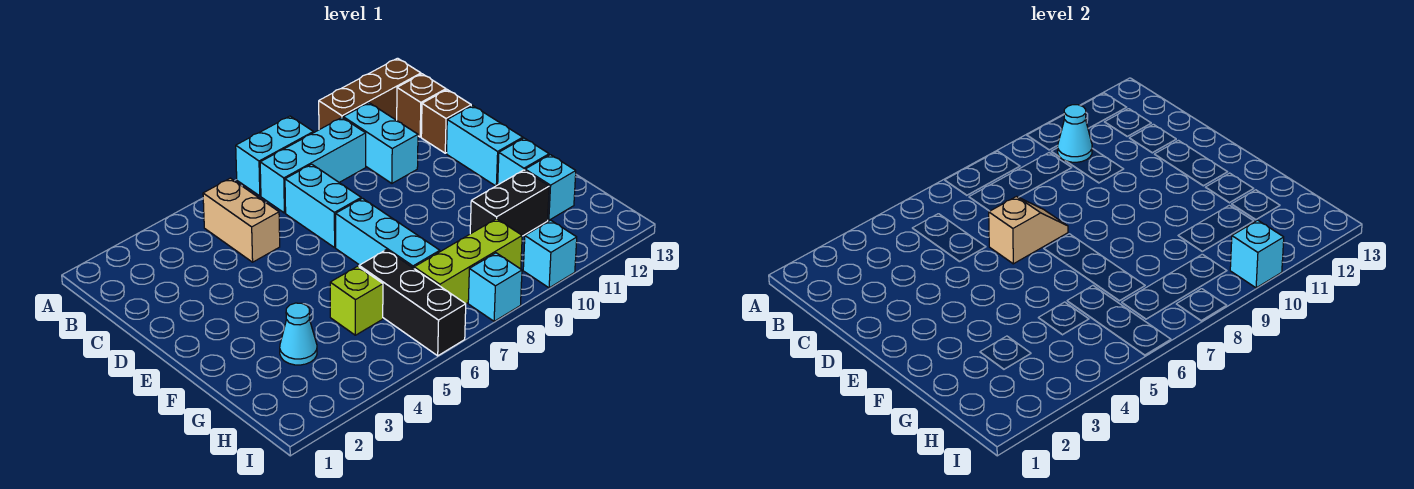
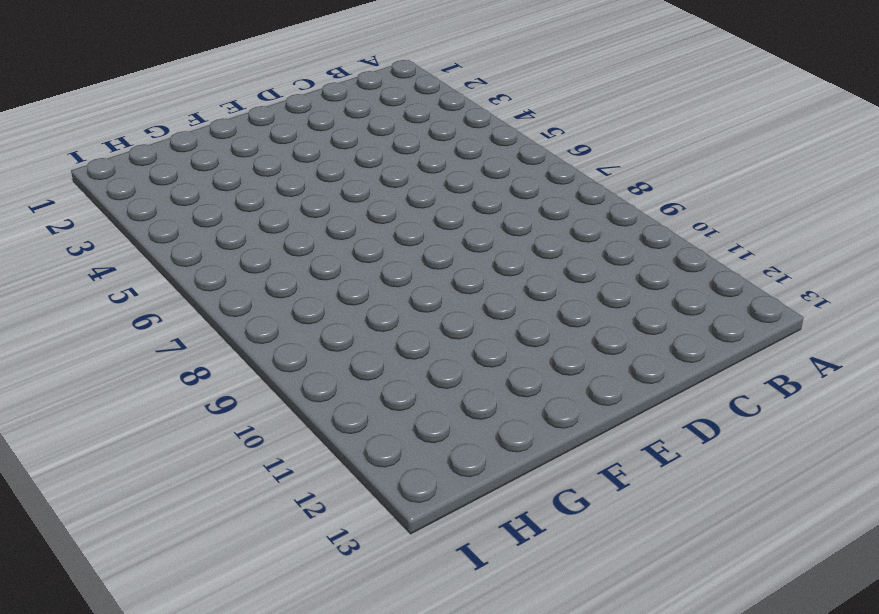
none -> cyan 1x2 brick [236,116,313,196]
none -> brown 1x3 brick [319,58,421,130]
none -> tan 1x2 brick [203,178,280,262]

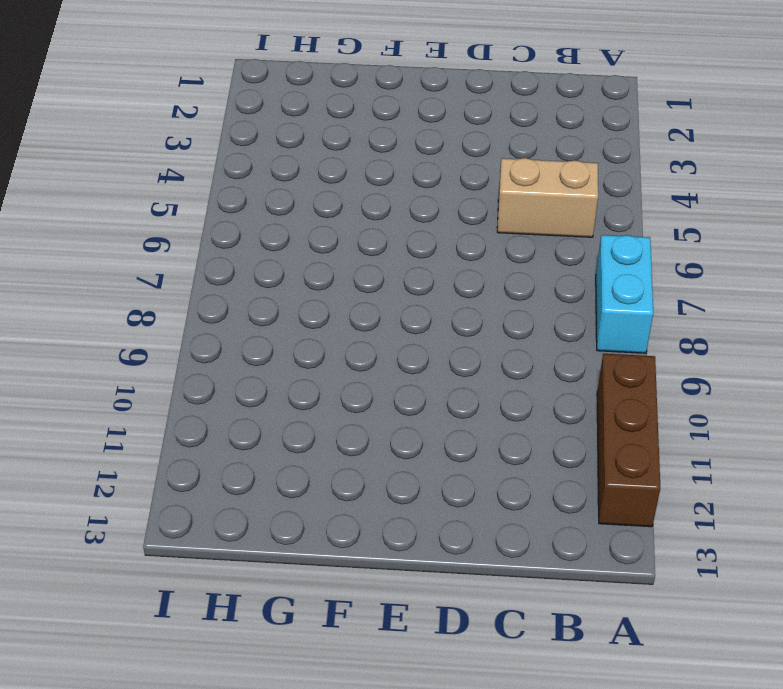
none -> cyan 1x3 brick [260,118,366,213]
none -> cyan 1x2 brick [343,103,418,183]
none -> brown 1x1 brick [397,74,446,137]

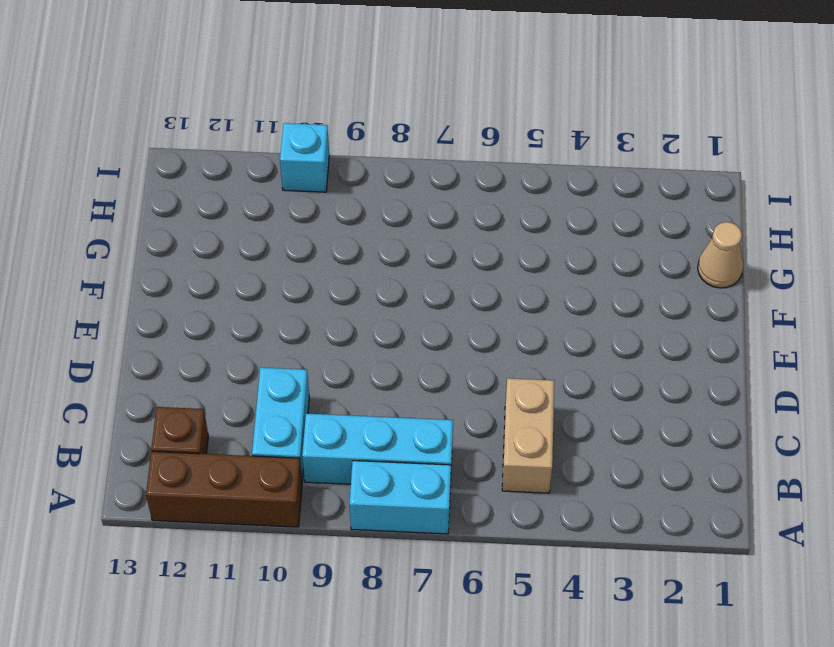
tan 1x1 cone [698,222,743,288] -> none
none -> cyan 1x2 brick [285,164,361,248]
none -> brown 1x1 brick [421,90,471,153]
none -> cyan 1x2 brick [447,106,523,186]

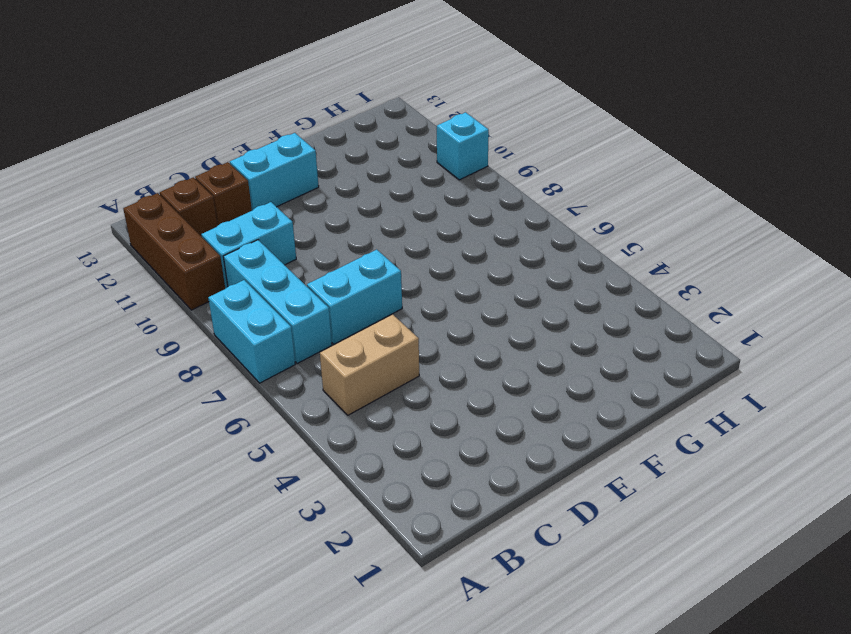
none -> cyan 1x3 brick [336,198,440,268]
none -> cyan 1x1 brick [498,138,549,185]
none -> cyan 1x1 cone [280,303,317,365]

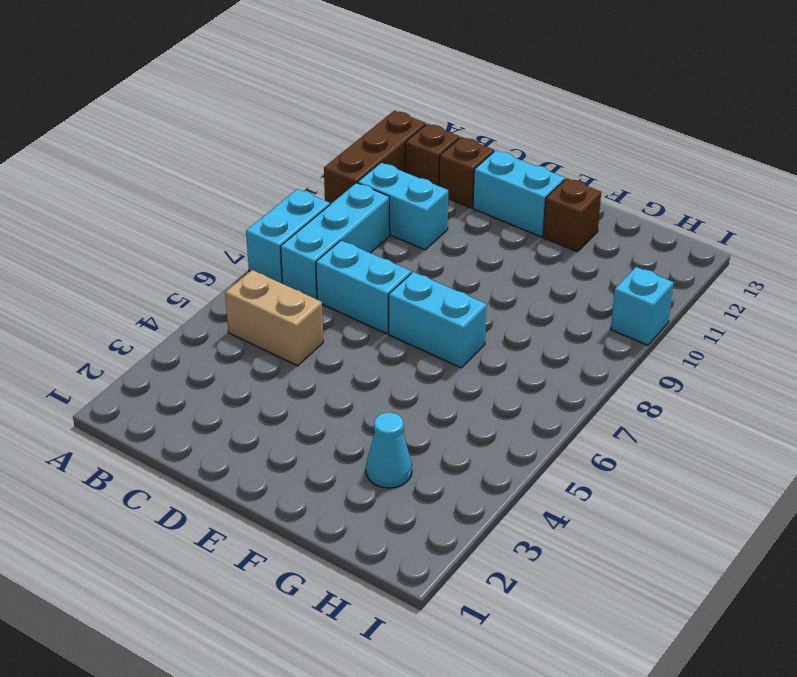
cyan 1x2 brick [389,272,487,368] -> cyan 1x3 brick [336,198,440,268]
brown 1x1 brick [543,178,601,252] -> cyan 1x1 brick [498,138,549,185]
none -> lime 1x1 brick [330,266,383,335]
none -> black 1x3 brick [359,250,466,356]
none -> black 1x2 brick [470,170,549,236]

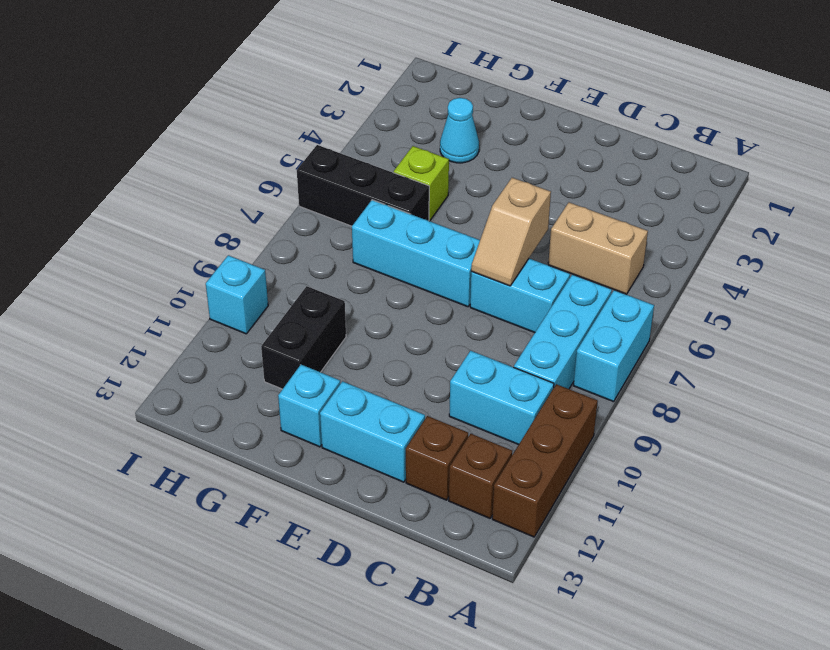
none -> cyan 1x1 brick [525,155,576,220]
none -> lime 1x3 brick [414,219,522,304]
none -> cyan 1x1 brick [468,253,522,321]

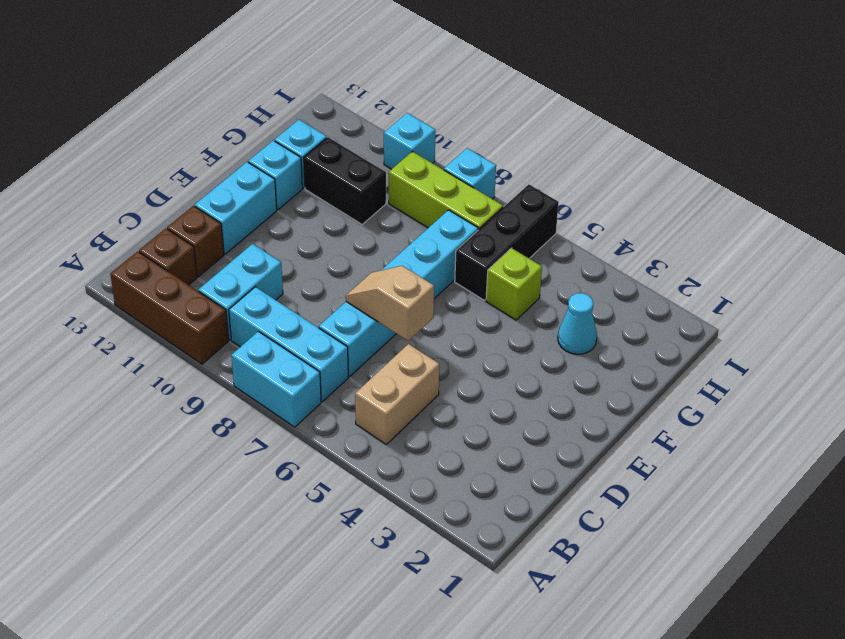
none -> cyan 1x1 cone [1057,105,1092,162]
none -> cyan 1x1 brick [1230,220,1284,288]

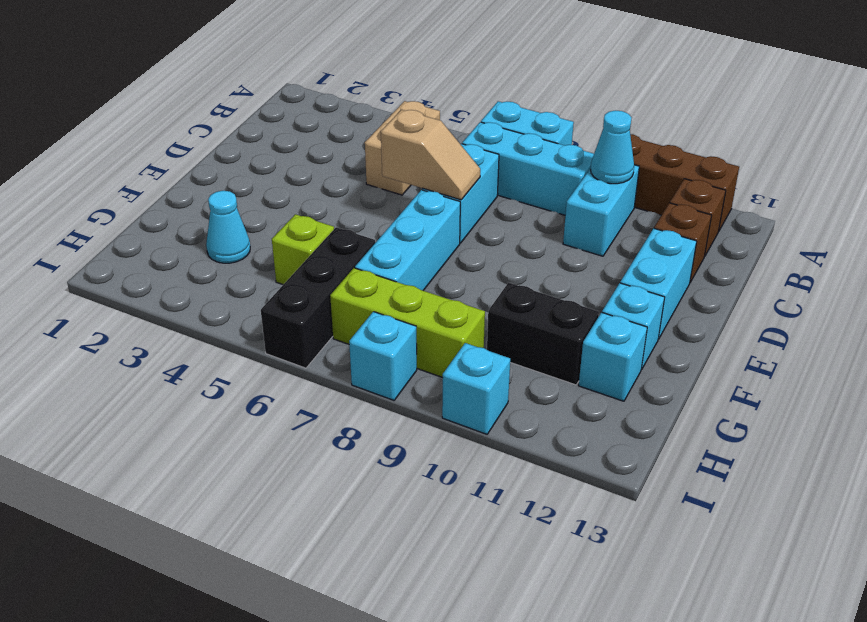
none -> cyan 1x1 brick [1230,220,1284,288]

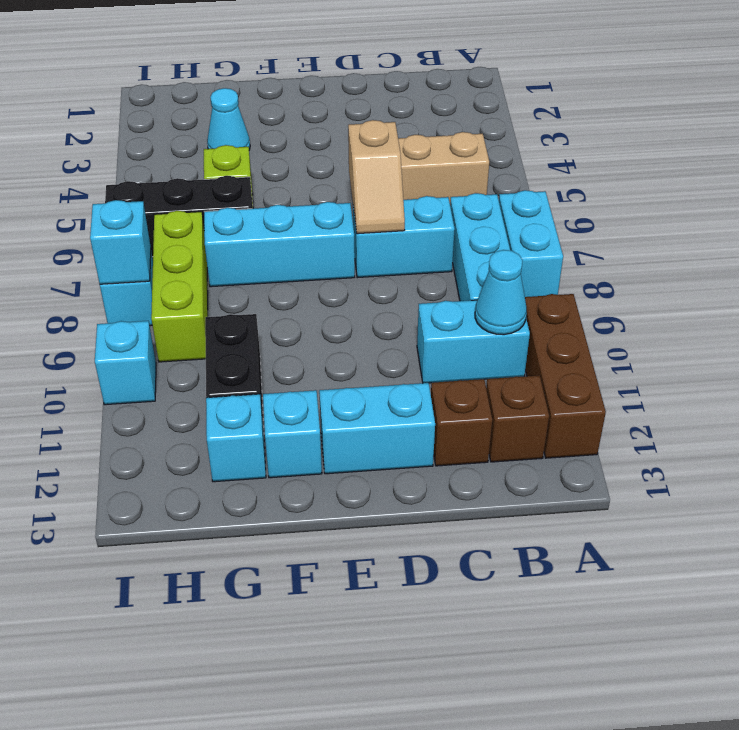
cyan 1x1 brick [90,200,151,284] -> cyan 1x1 brick moved to [1230,220,1284,288]

